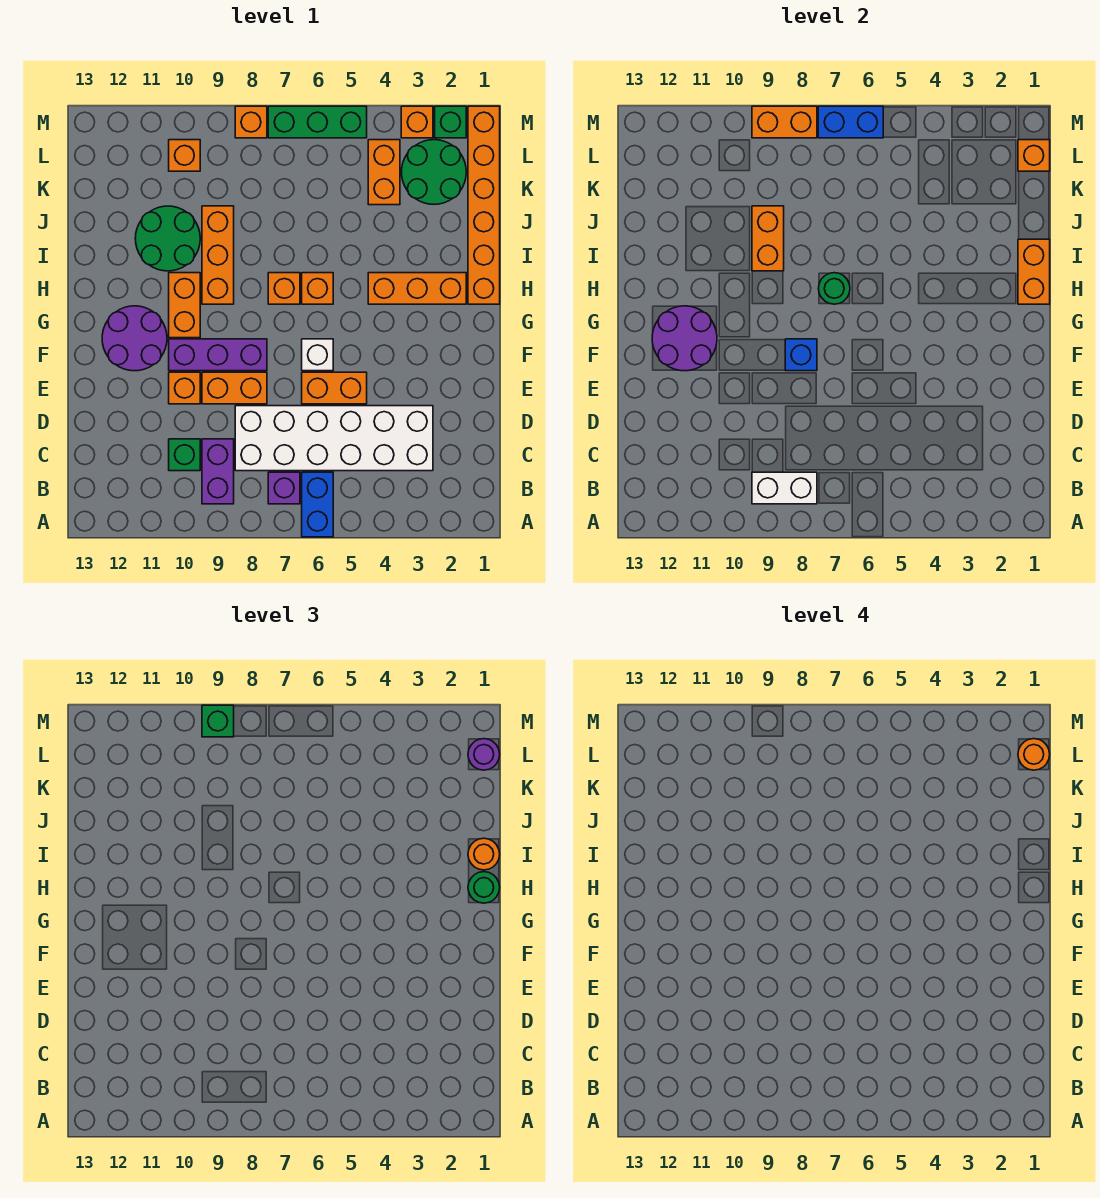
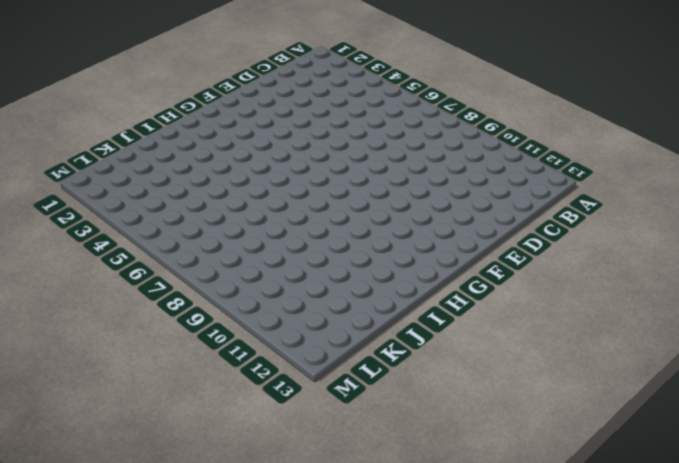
none -> blue 1x2 brick [302,472,333,537]
none -> purple 1x1 brick [268,472,300,504]
none -> purple 1x2 brick [202,439,234,504]
none -> white 2x6 brick [235,406,433,471]

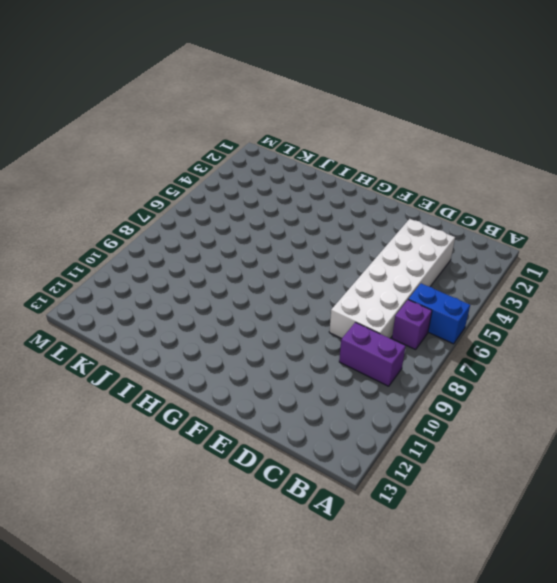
none -> green 1x1 brick [169,439,200,471]
none -> orange 1x2 brick [302,372,367,404]
none -> orange 1x2 brick [202,372,267,404]
none -> orange 1x1 brick [169,372,200,404]

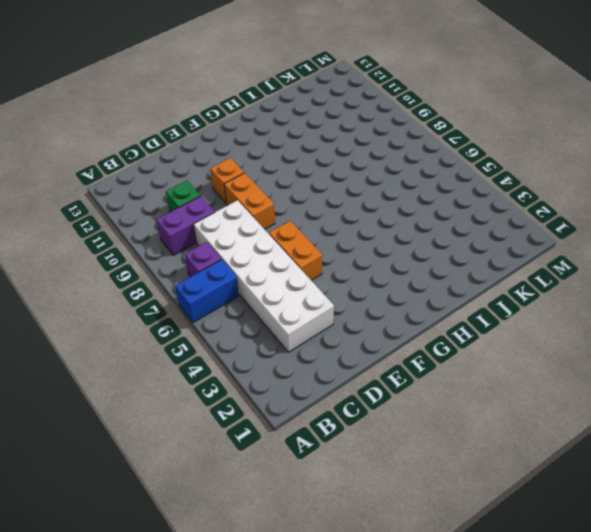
none -> white 1x1 brick [302,339,333,371]
none -> purple 1x3 brick [169,339,267,371]
none -> purple 2x2 round brick [102,306,167,371]
none -> orange 1x2 brick [169,273,200,338]

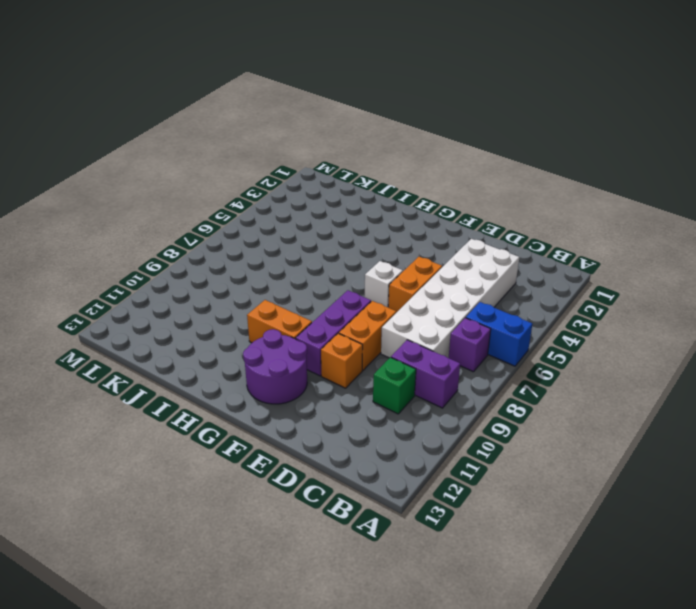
none -> orange 1x6 brick [468,106,500,304]
none -> orange 1x3 brick [368,273,466,304]
none -> orange 1x1 brick [302,273,333,304]
none -> orange 1x1 brick [268,273,300,304]

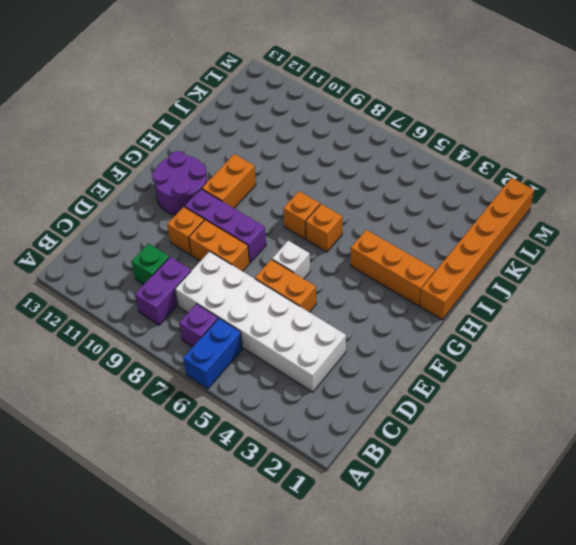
none -> orange 1x3 brick [202,206,234,304]
none -> green 2x2 round brick [135,206,200,271]
none -> green 2x2 round brick [402,140,466,204]
none -> orange 1x2 brick [368,140,400,205]

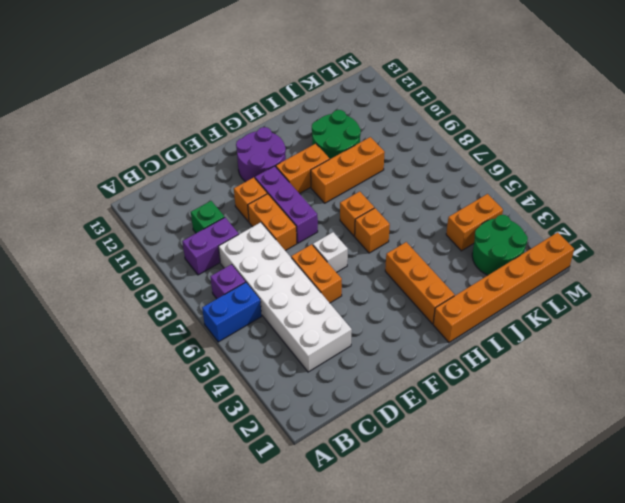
none -> orange 1x1 brick [169,140,200,171]
none -> green 1x1 brick [435,106,466,138]
none -> orange 1x1 brick [401,106,433,138]
none -> green 1x3 brick [268,106,367,138]

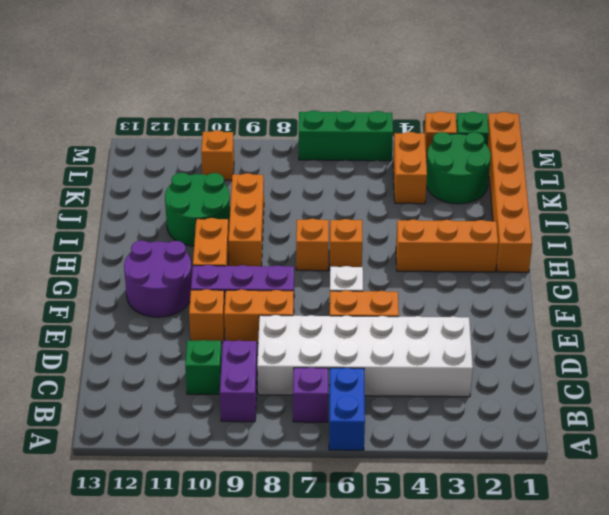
none -> orange 1x1 brick [235,106,267,138]
none -> white 1x2 brick [752,472,817,504]
none -> blue 1x1 brick [785,339,817,371]
none -> purple 2x2 round brick [652,306,717,371]

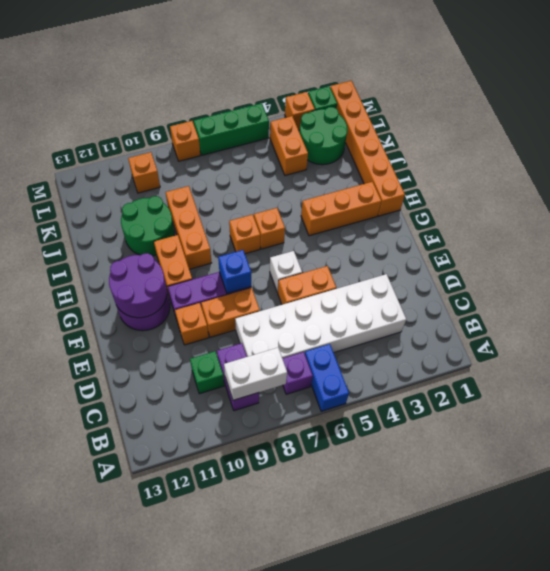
none -> orange 1x2 brick [1018,239,1050,304]
none -> green 1x1 round brick [819,273,850,304]
none -> orange 1x2 brick [752,206,784,271]
none -> orange 1x1 brick [1018,140,1050,171]

